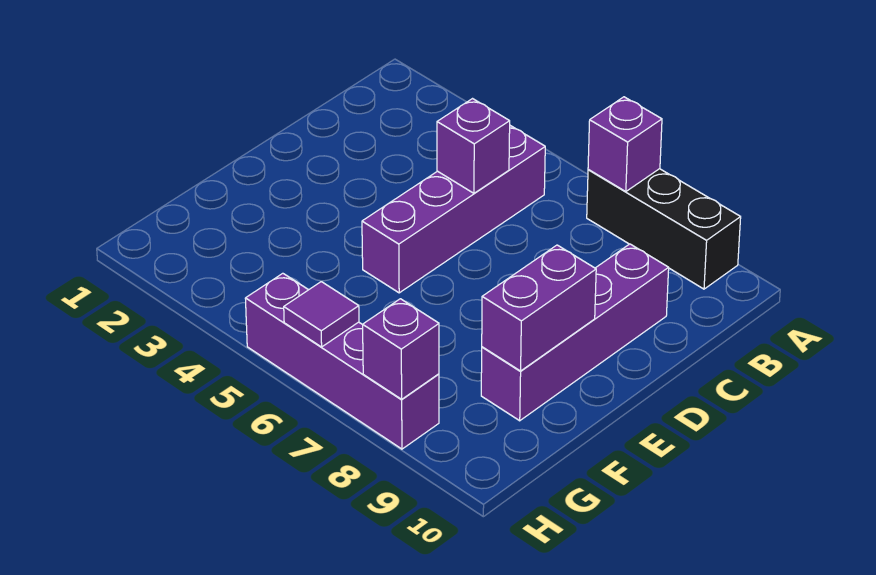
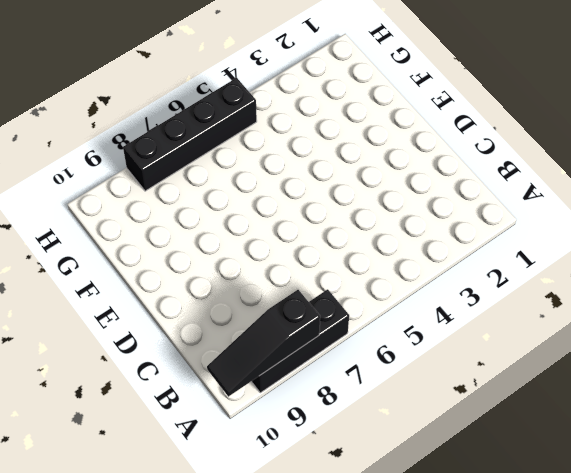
black 1x3 slope [207,290,320,397] -> none
black 1x4 brick [123,78,257,191] -> purple 1x4 brick [245,273,439,449]
none -> purple 1x4 brick [362,126,545,293]
none -> purple 1x4 brick [481,244,669,421]

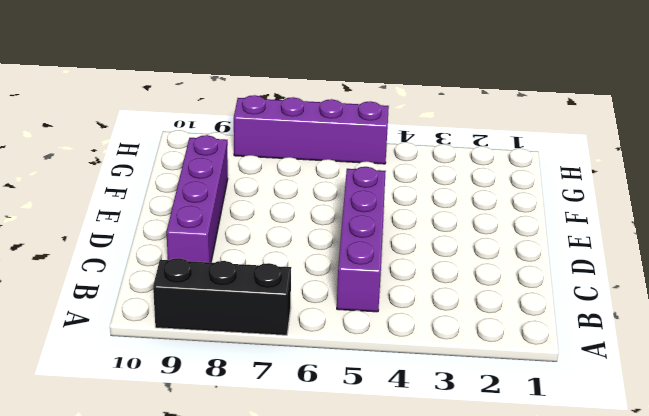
none -> purple 1x1 brick [588,97,662,192]
none -> purple 1x1 brick [437,99,510,193]

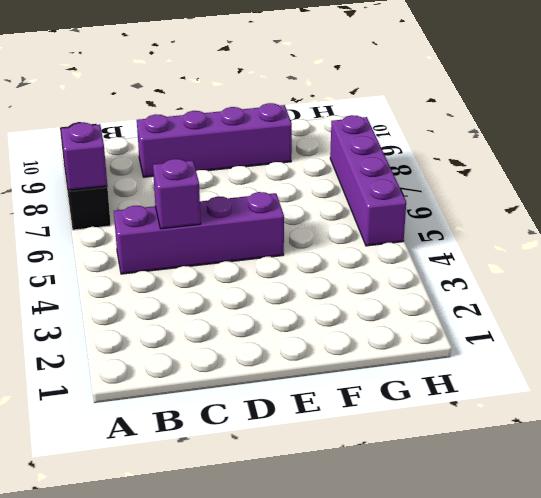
none -> purple 1x2 brick [482,245,596,371]
none -> purple 1x1 tile [284,282,359,347]

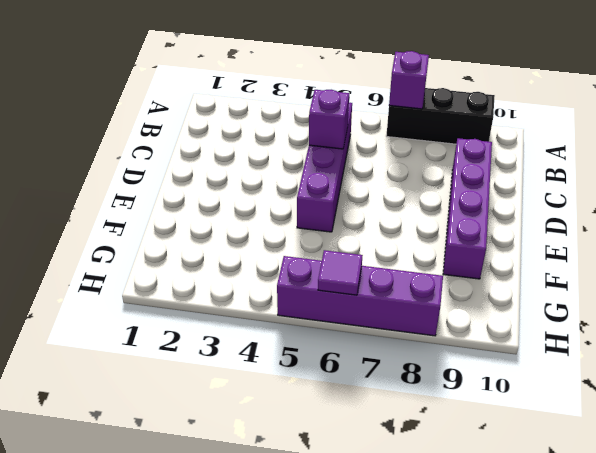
none -> purple 1x2 brick [482,245,596,371]
none -> purple 1x1 brick [363,299,439,399]

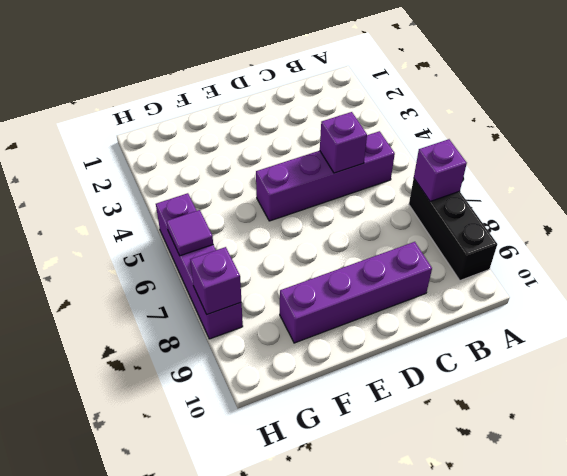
none -> purple 1x2 brick [482,245,596,371]

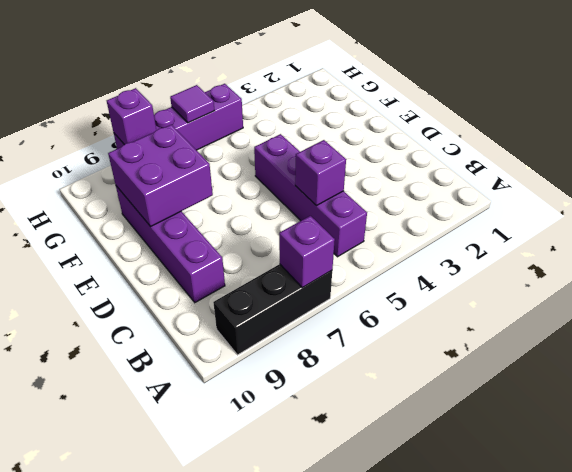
purple 2x2 brick [108,125,213,227] -> purple 1x2 brick [482,245,596,371]

